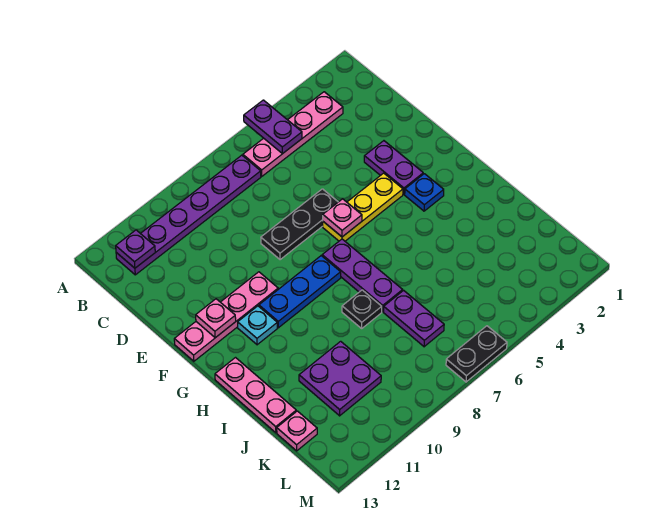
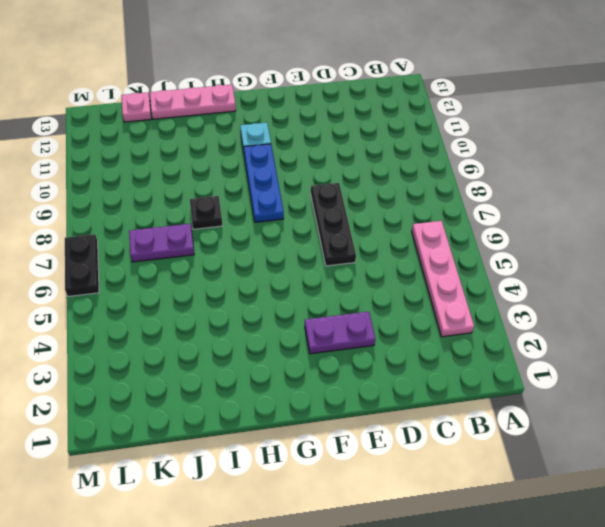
none -> purple 1x6 plate [116,155,261,275]
none -> yellow 1x3 plate [323,173,403,241]
none -> pink 1x4 plate [174,272,278,361]

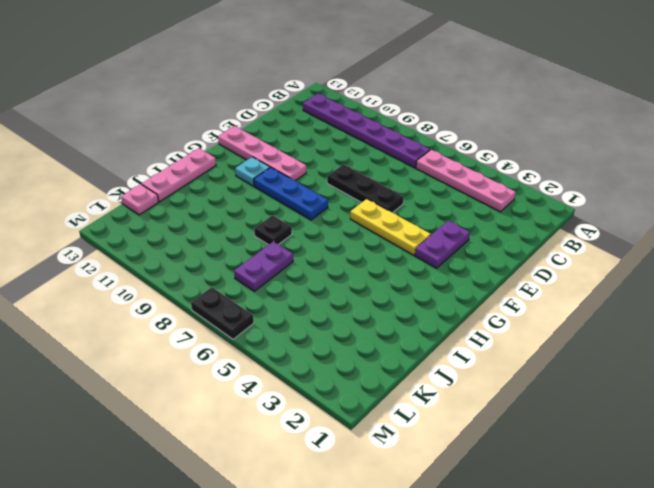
none -> blue 1x1 plate [405,174,444,211]
none -> purple 1x3 plate [322,239,403,312]
none -> purple 2x2 plate [299,341,381,416]

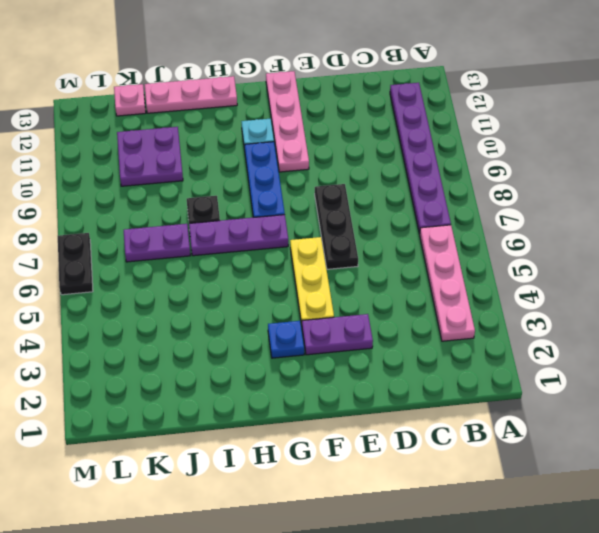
none -> purple 1x2 plate [244,100,302,154]
none -> purple 1x1 plate [116,230,155,268]
none -> pink 1x1 plate [323,199,362,237]

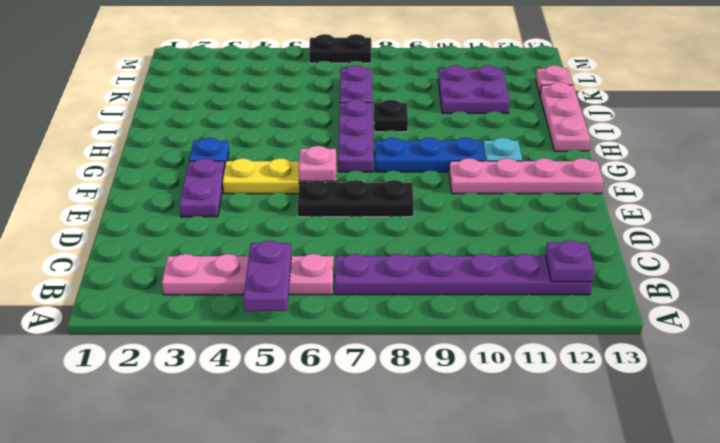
none -> pink 1x1 plate [196,299,236,338]

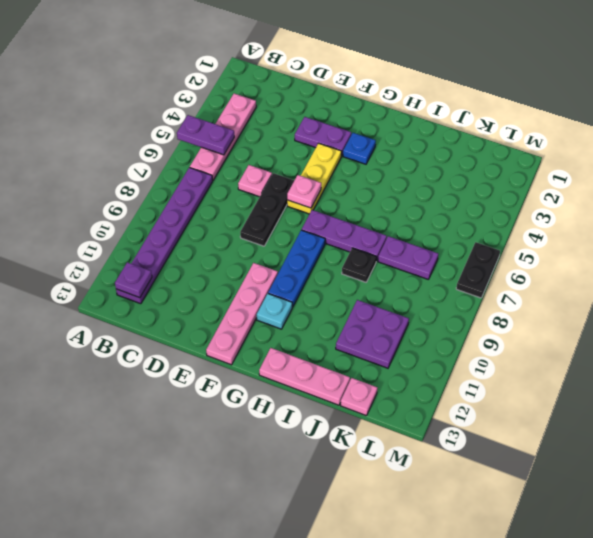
pink 1x1 plate [238,165,272,197] -> pink 1x1 plate moved to [196,299,236,338]

